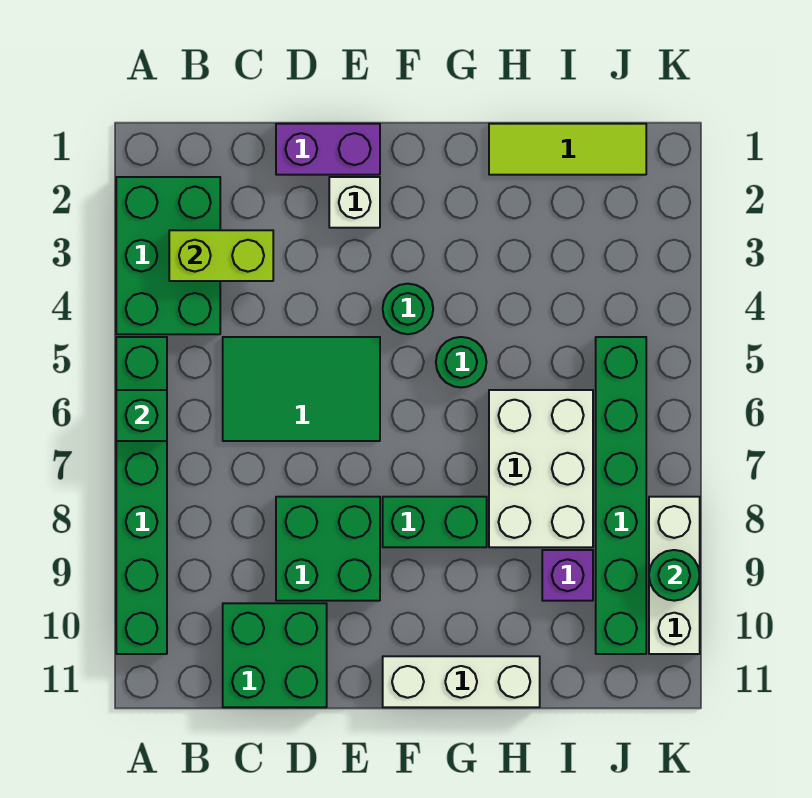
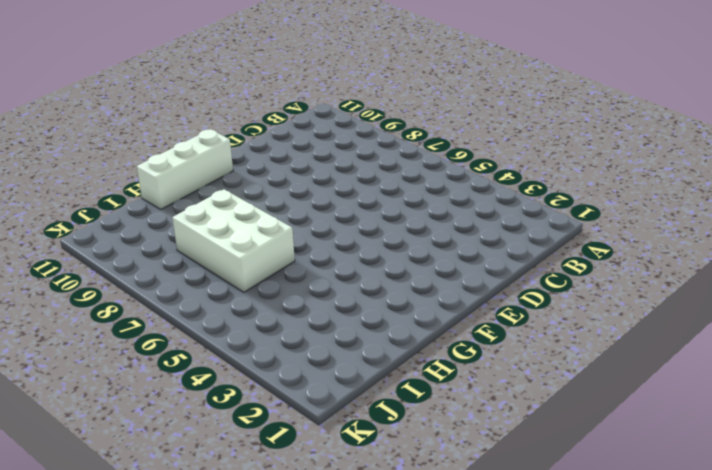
none -> green 2x3 brick [116,177,220,334]
none -> green 1x6 brick [116,337,167,654]
none -> green 2x3 tile [223,337,380,441]

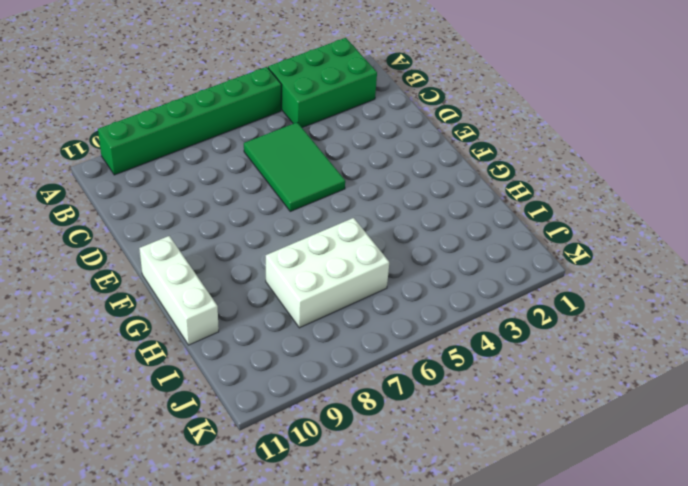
none -> green 2x2 brick [223,603,327,707]
none -> purple 1x2 brick [276,124,380,175]
none -> green 2x2 brick [276,497,380,601]

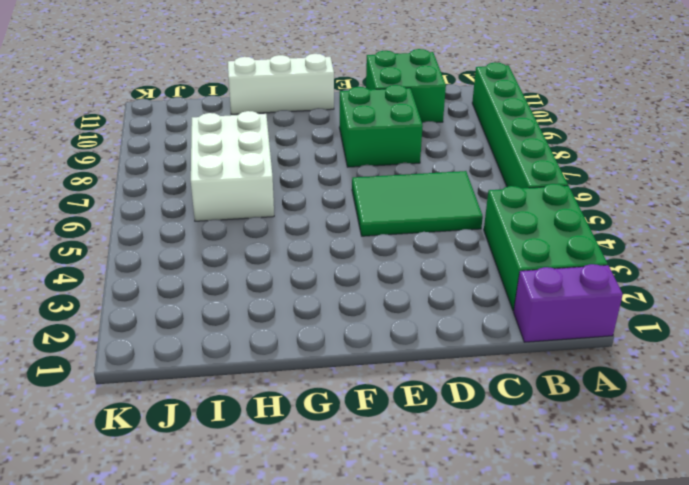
purple 1x2 brick [513,264,623,342] -> purple 1x2 brick moved to [276,124,380,175]
none -> white 1x1 brick [329,177,380,228]
none -> green 1x1 round brick [383,284,433,334]
none -> green 1x2 brick [383,497,487,547]

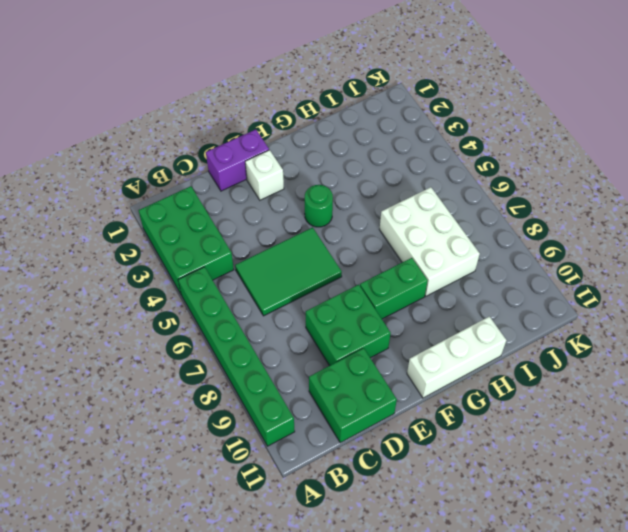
none -> green 1x1 round brick [436,337,486,388]
none -> lime 1x3 tile [489,124,646,175]
none -> purple 1x1 brick [542,550,593,601]

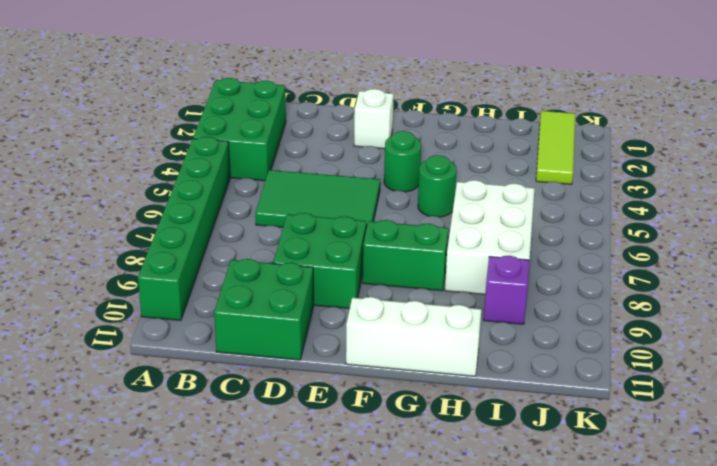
lime 1x3 tile [536,111,575,184] -> lime 1x3 tile turned to [489,124,646,175]
none -> purple 1x2 brick [276,124,380,175]
none -> green 1x6 brick [596,337,646,654]
none -> white 1x3 brick [649,497,700,654]

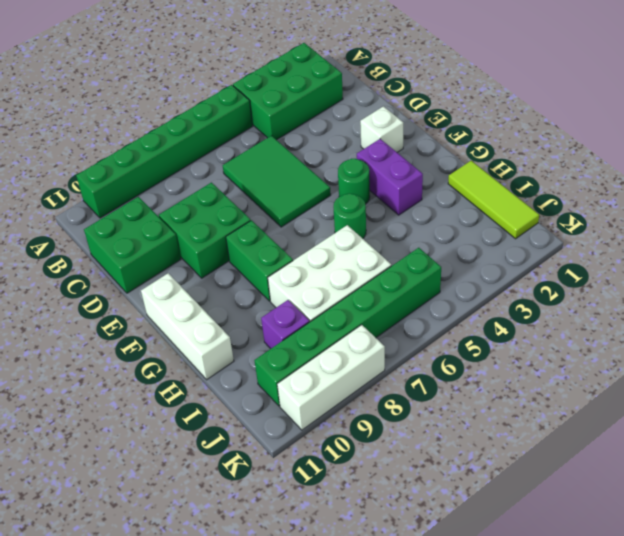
purple 1x2 brick [357,139,423,215] -> purple 1x2 brick moved to [276,124,380,175]
none -> green 1x1 brick [116,390,167,441]
none -> lime 1x2 brick [169,230,273,281]
none -> green 1x1 round brick [649,550,700,601]

